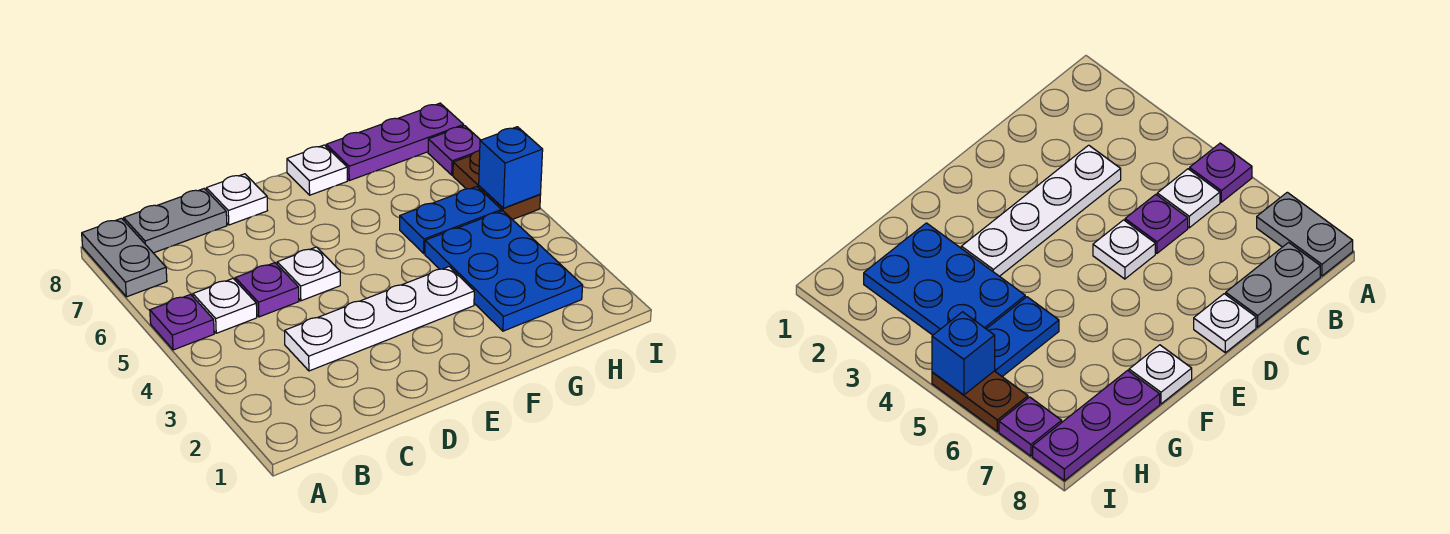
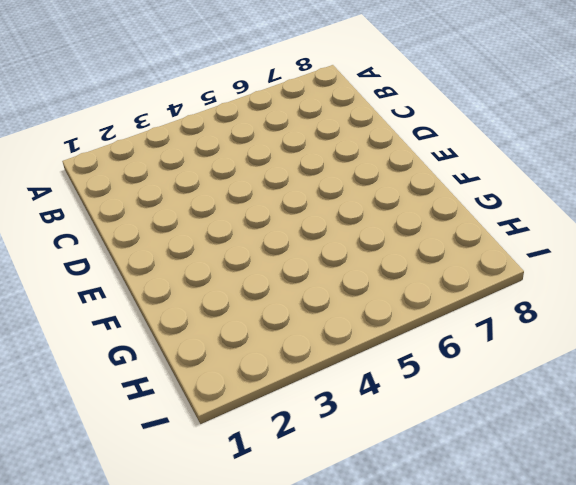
none -> purple 1x1 plate [150,294,214,350]
none -> grey 1x2 plate [82,218,167,297]
none -> white 1x1 plate [193,279,257,333]

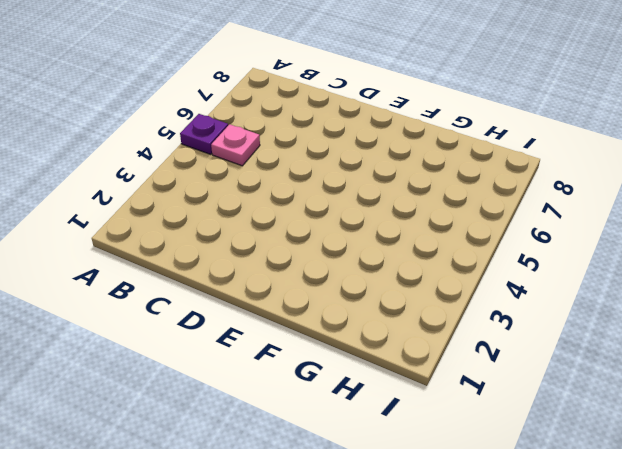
pink 1x1 plate [211,124,260,166] -> white 1x1 plate [193,279,257,333]
none -> grey 1x2 plate [82,218,167,297]
none -> grey 1x2 plate [124,189,227,253]
none -> white 1x4 plate [285,267,474,371]

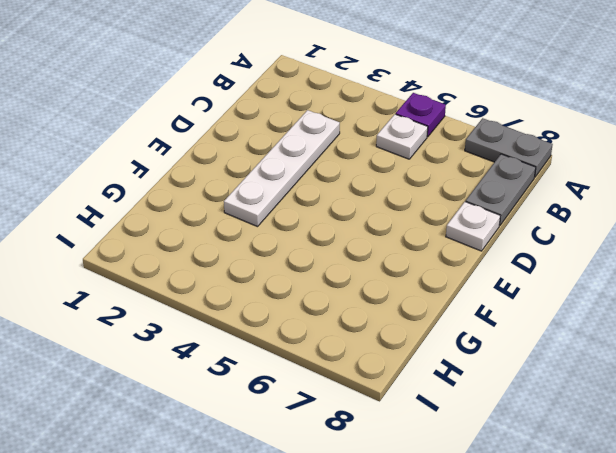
none -> purple 1x1 plate [235,263,299,317]
none -> white 1x1 plate [277,247,340,301]
none -> white 1x1 plate [287,145,347,195]

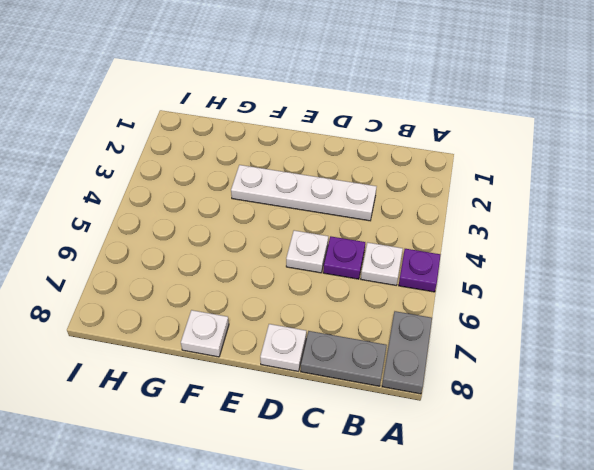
none -> blue 2x3 plate [425,211,583,331]
none -> blue 1x2 plate [400,187,501,253]
none -> purple 1x3 plate [326,103,464,181]

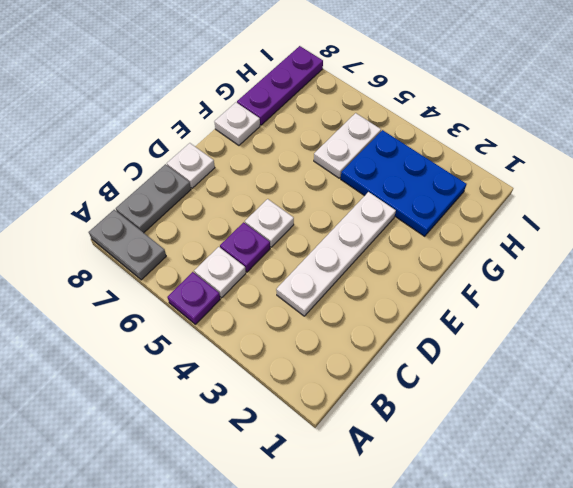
white 1x2 plate [314,113,381,178] -> blue 1x2 plate [400,187,501,253]
none -> brown 1x2 plate [453,151,540,220]
none -> purple 1x1 plate [428,126,480,175]
none -> blue 1x1 brick [479,127,543,208]

